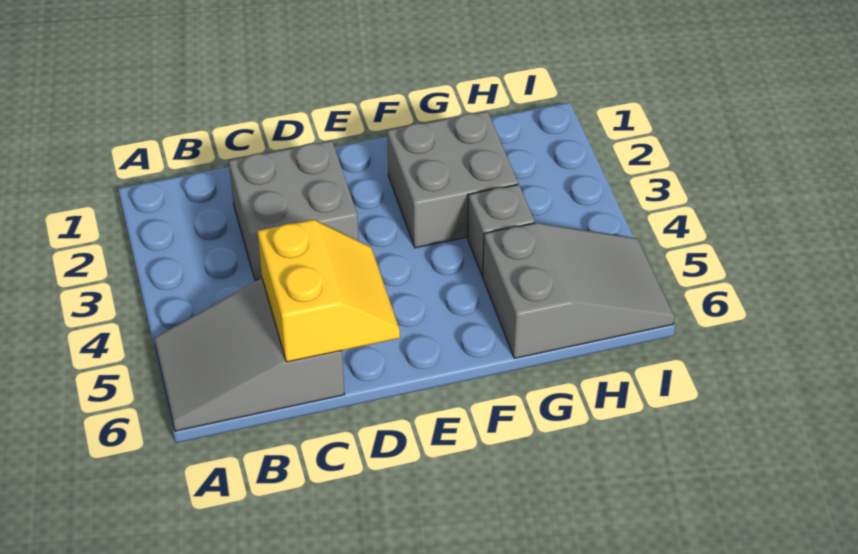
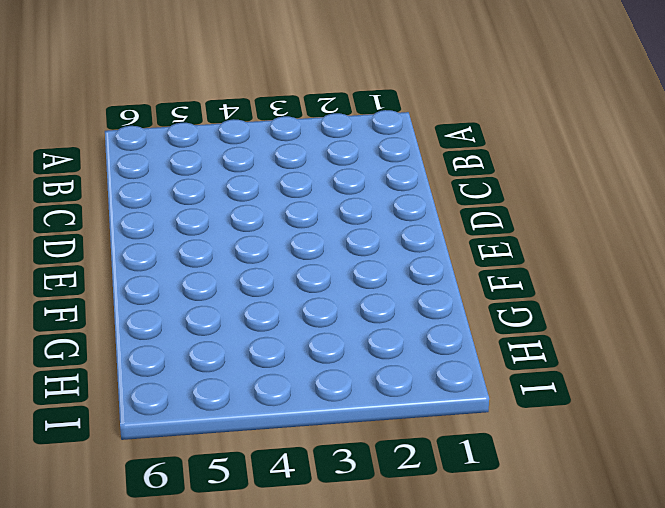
none -> grey 2x3 slope [154,278,345,431]
none -> grey 2x2 brick [229,141,359,280]

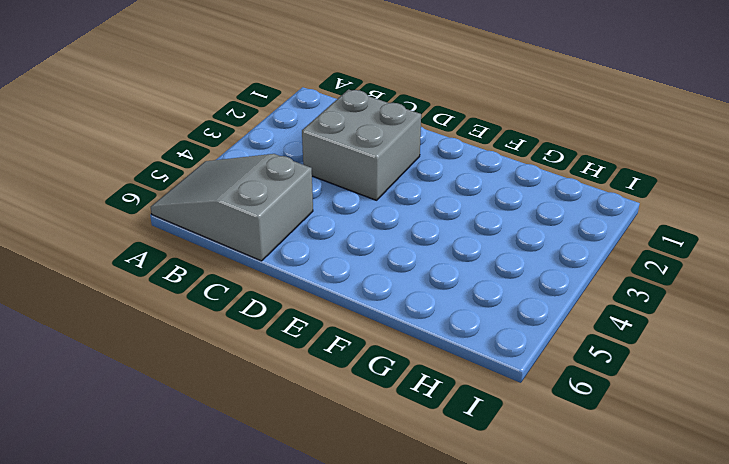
none -> grey 2x2 brick [387,111,518,248]
none -> grey 1x1 brick [468,184,535,276]

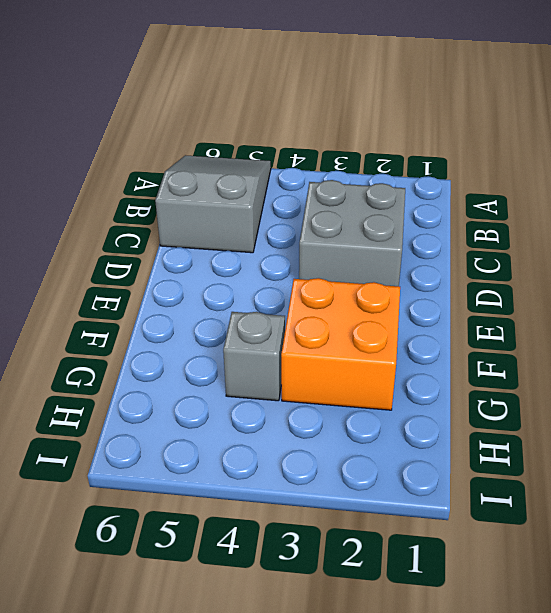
orange 2x2 brick [281,278,400,410] -> grey 2x2 brick [387,111,518,248]
none -> grey 2x3 slope [483,223,675,358]
none -> yellow 2x2 slope [257,220,400,362]

